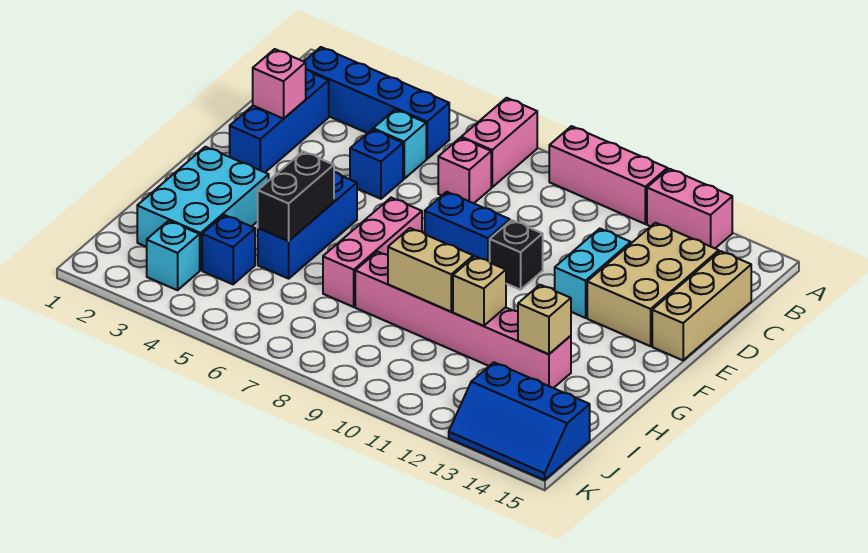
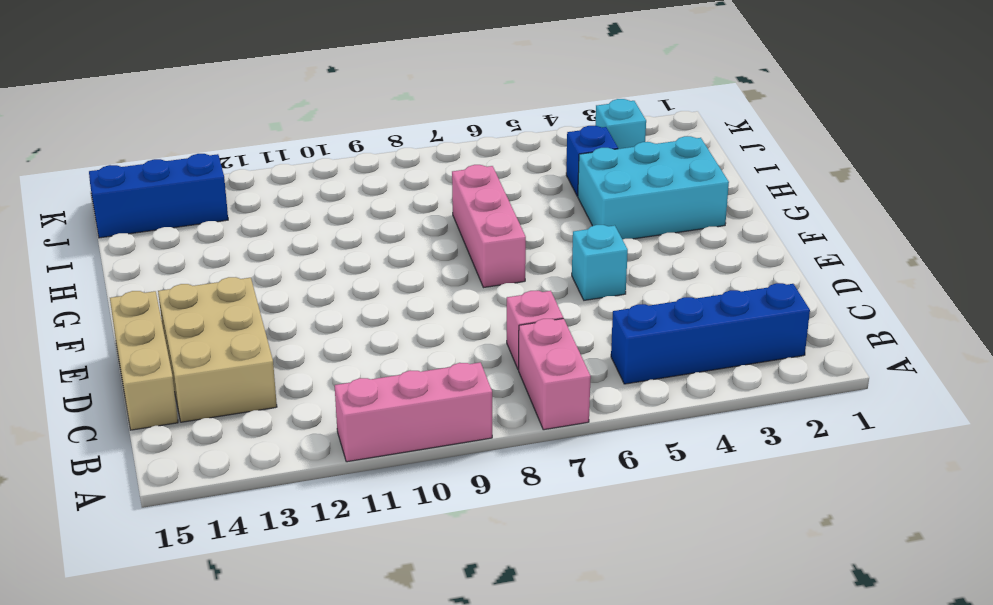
cyan 1x1 brick [572,225,628,300] -> cyan 1x1 brick moved to [373,109,426,179]
cyan 2x3 brick [578,136,729,239] -> cyan 2x3 brick turned to [137,147,269,270]
none -> pink 1x2 brick [647,169,732,248]
none -> blue 1x3 brick [230,70,329,172]
none -> blue 1x1 brick [350,129,403,199]

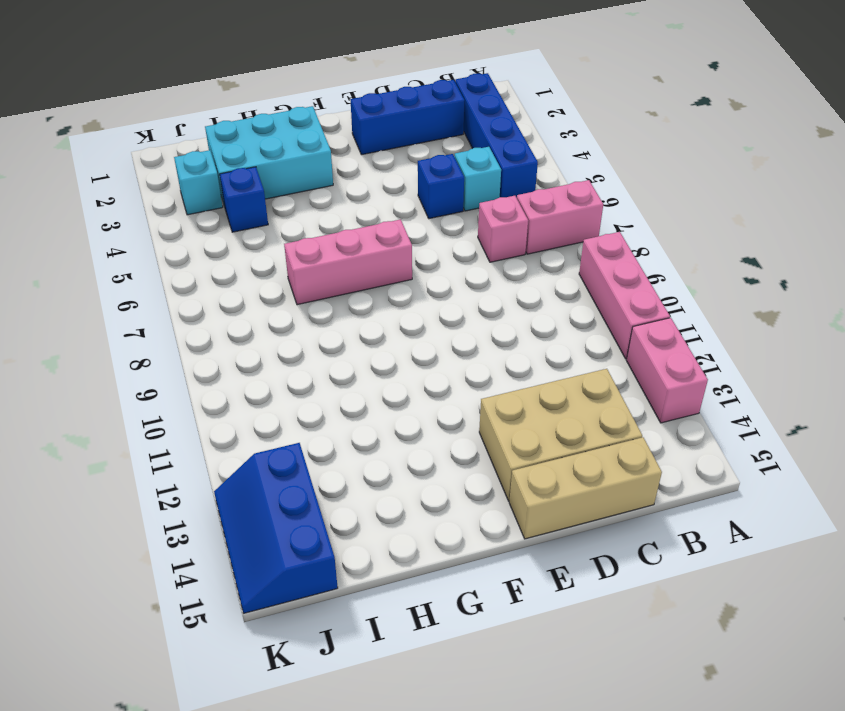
none -> cyan 1x2 brick [555,229,631,318]
none -> blue 1x2 brick [425,192,510,262]
none -> black 1x1 brick [490,220,543,290]

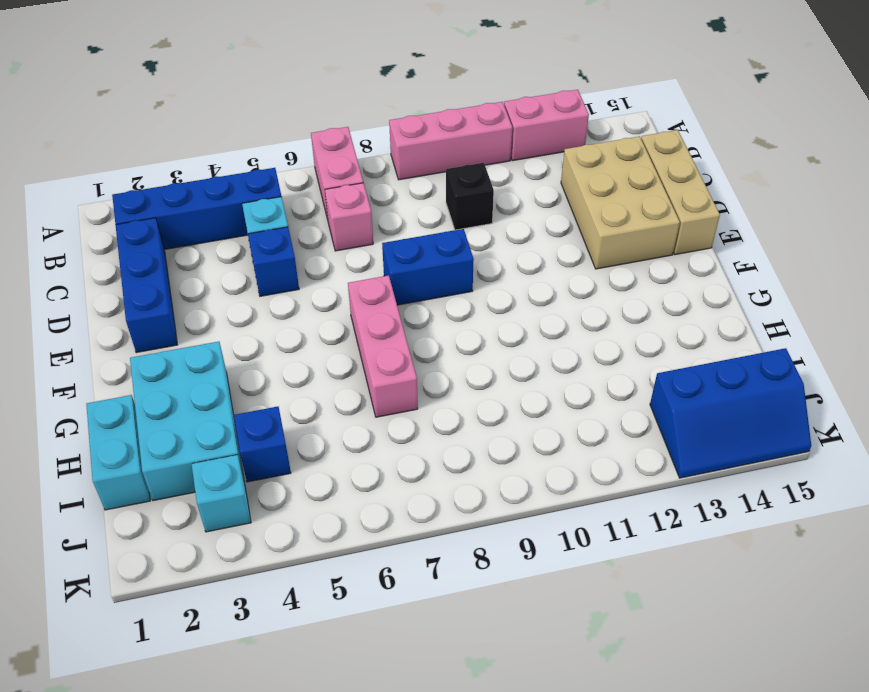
black 1x1 brick [446,163,494,230] -> black 1x1 brick moved to [490,220,543,290]
cyan 1x2 brick [86,395,150,510] -> cyan 1x2 brick moved to [555,229,631,318]
none -> blue 1x3 brick [258,172,357,279]
none -> pink 1x6 brick [355,252,571,388]
none -> pink 1x1 brick [253,49,306,119]

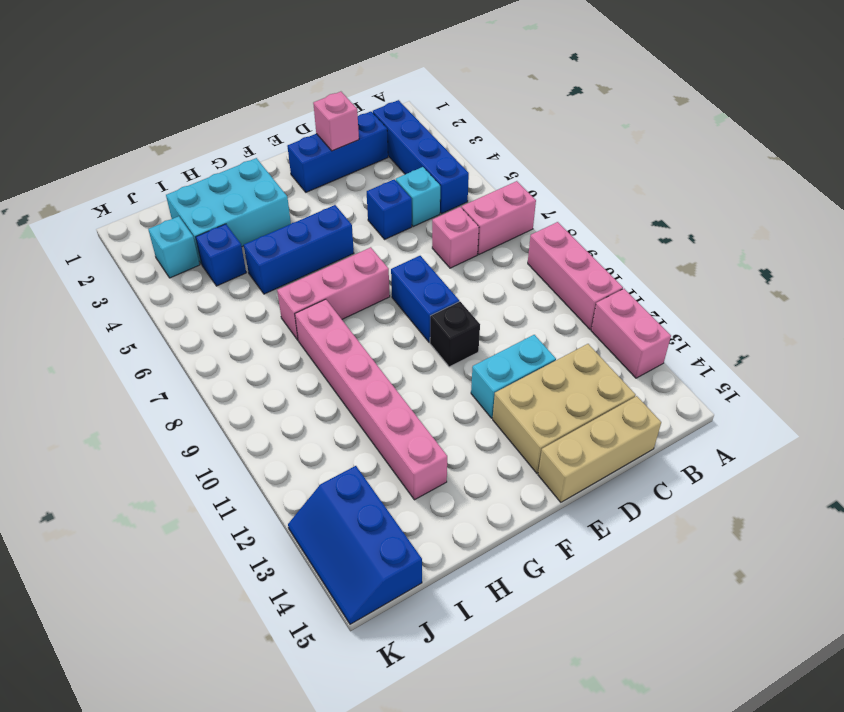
none -> black 1x2 brick [258,152,334,241]
none -> tan 1x2 brick [388,228,473,312]
none -> tan 1x1 brick [453,256,506,326]

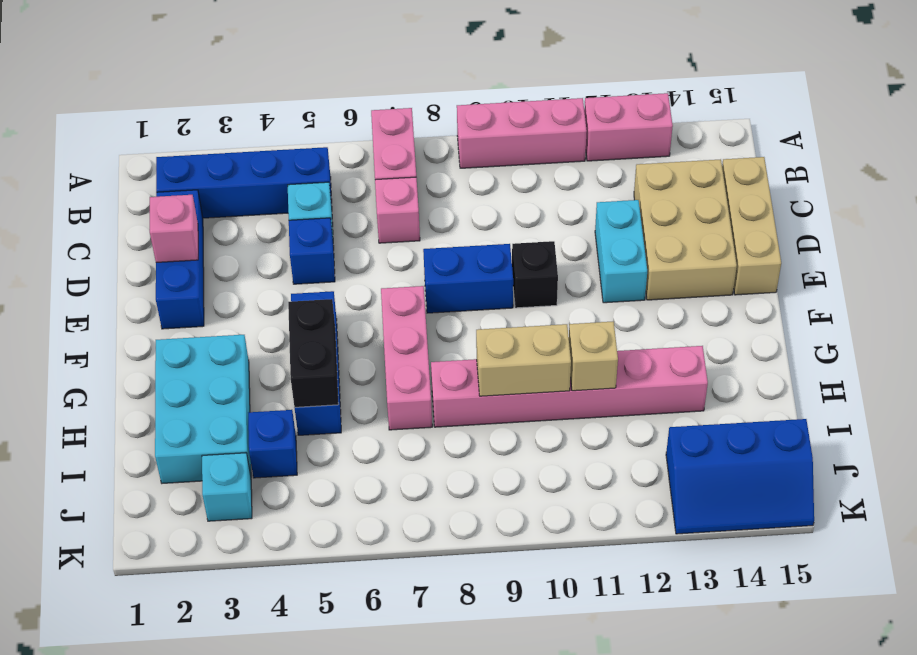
none -> tan 1x1 brick [518,285,571,354]

